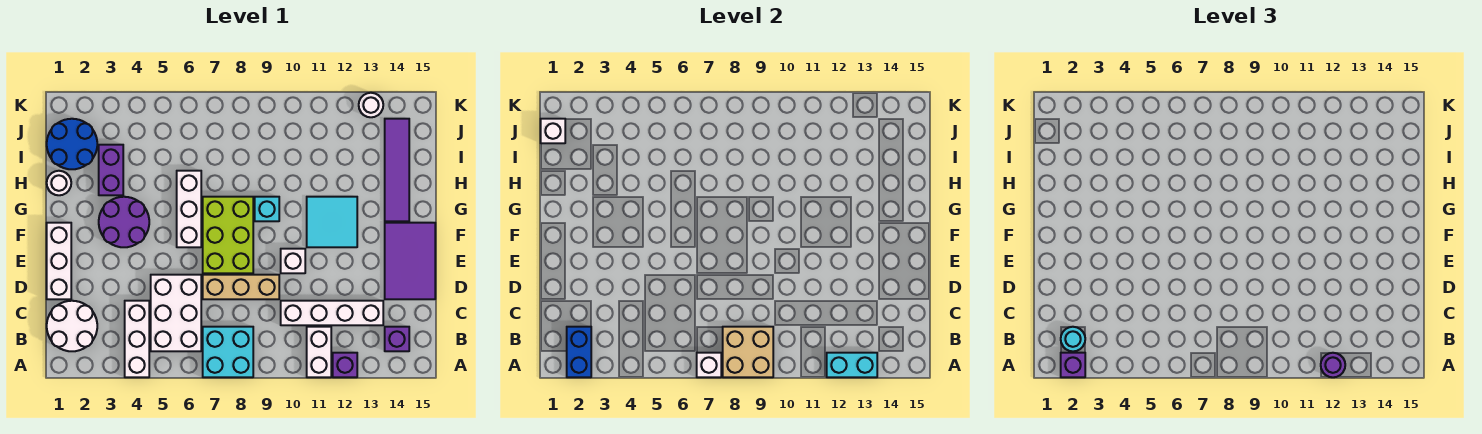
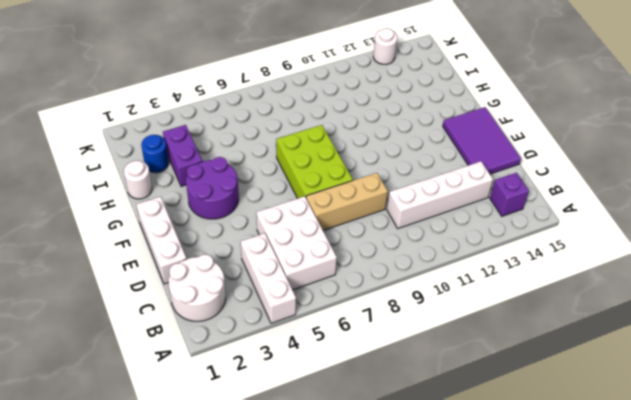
blue 1x1 round brick [141,135,169,173] -> blue 2x2 round brick [47,119,97,169]
none -> cyan 2x2 brick [203,327,253,377]
none -> white 1x2 brick [307,327,331,377]
none -> purple 1x1 brick [333,353,357,377]
none -> white 1x1 brick [281,249,305,273]

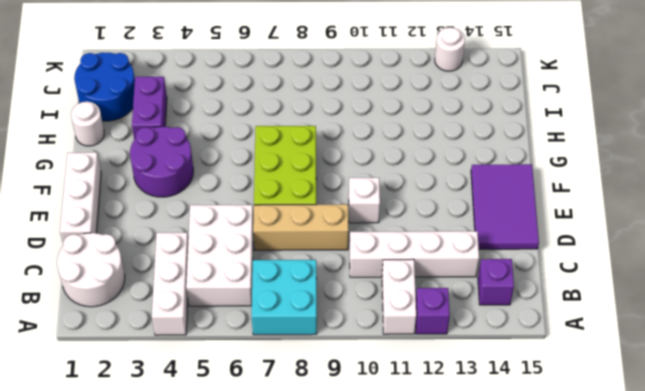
none -> white 1x3 brick [177,171,201,247]
none -> cyan 2x2 tile [307,197,357,247]
none -> cyan 1x1 brick [255,197,279,221]
none -> purple 1x4 tile [385,119,409,221]

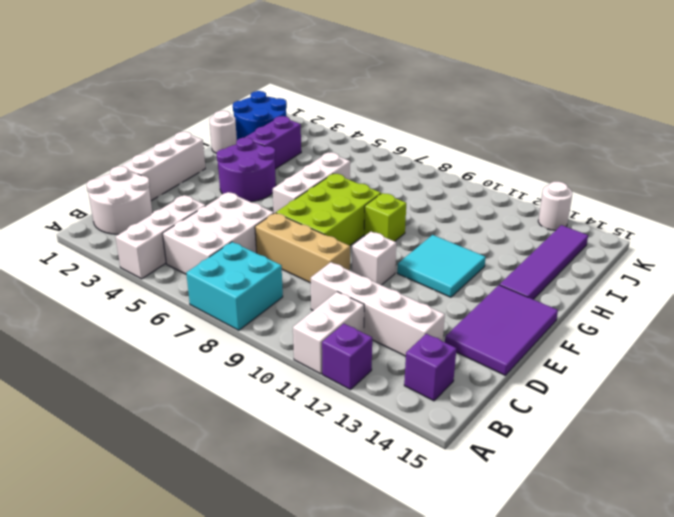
lime 1x1 brick [364,193,406,241] -> cyan 1x1 brick [255,197,279,221]
none -> blue 1x2 brick [567,327,591,377]
none -> white 1x1 brick [697,353,721,377]
none -> tan 2x2 brick [723,327,773,377]
none -> cyan 1x2 brick [827,353,877,377]

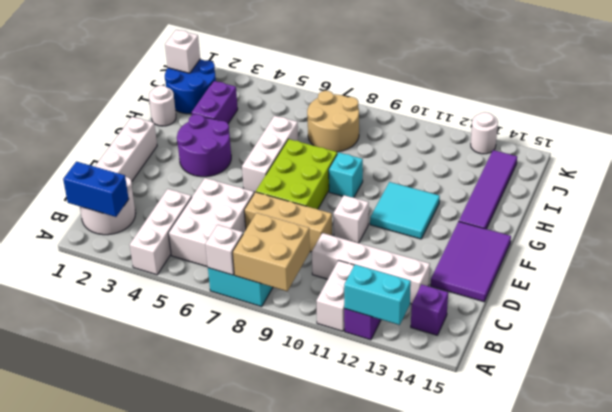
blue 1x2 brick [63,162,129,217] -> blue 1x2 brick turned to [567,327,591,377]
tan 2x2 round brick [307,91,359,152] -> none
none -> purple 1x1 brick [1061,353,1085,377]
none -> purple 1x1 round brick [1321,353,1345,377]
none -> cyan 1x1 round brick [1061,327,1085,351]

